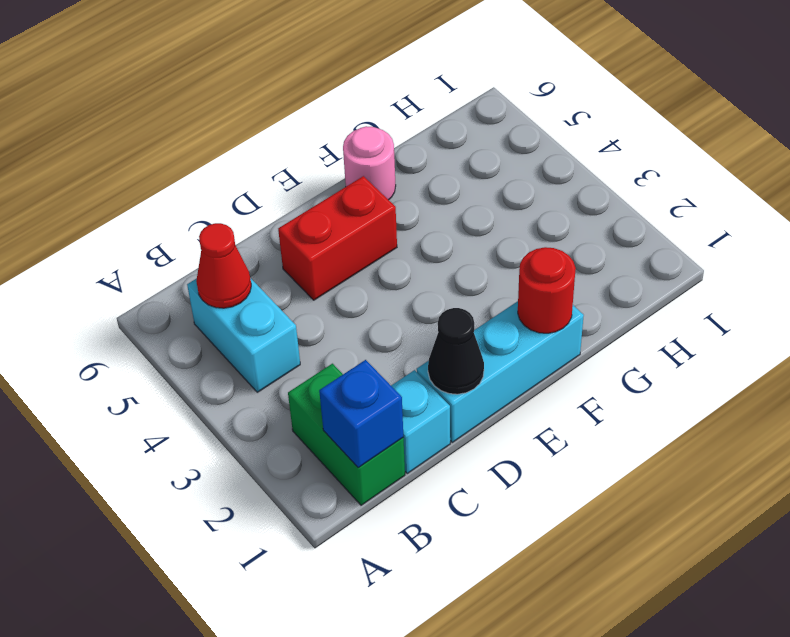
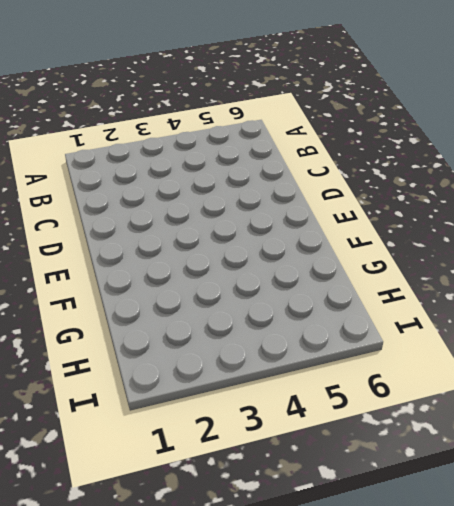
none -> green 1x2 brick [288,364,405,505]
none -> cyan 1x2 brick [187,278,300,392]

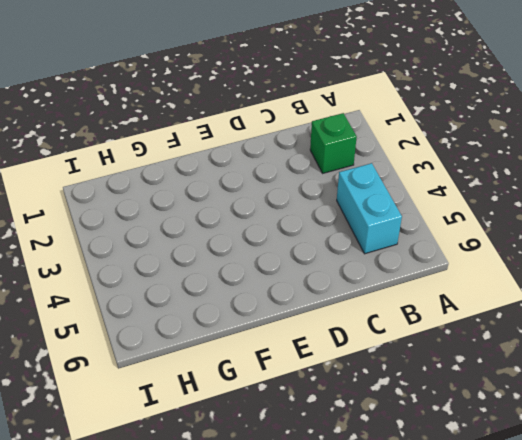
green 1x1 brick [310,113,357,173] -> green 1x2 brick [288,364,405,505]
none -> cyan 1x1 brick [391,370,450,473]
none -> cyan 1x3 brick [417,301,584,442]

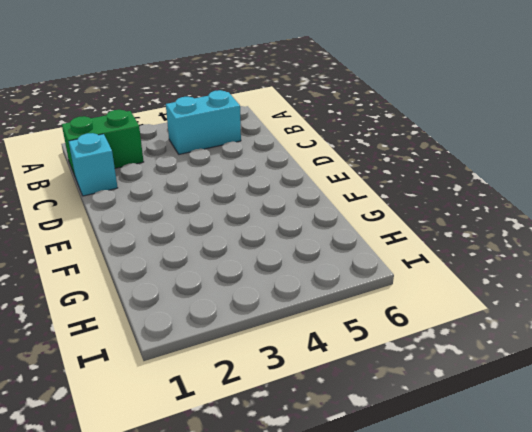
none -> cyan 1x3 brick [417,301,584,442]
none -> red 1x2 brick [278,176,397,300]

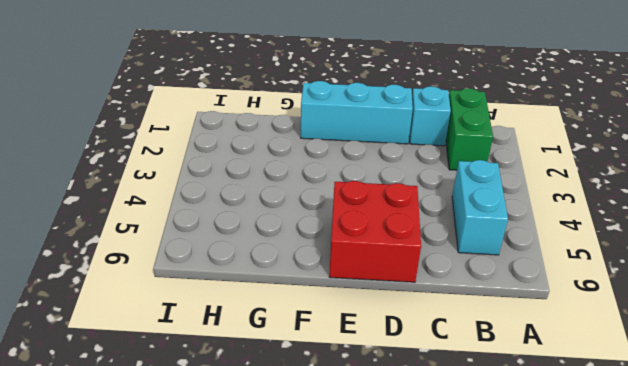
red 2x2 brick [329,181,421,282] -> red 1x2 brick [278,176,397,300]
none -> pink 1x1 round brick [343,126,396,200]
none -> blue 1x1 brick [319,360,403,468]

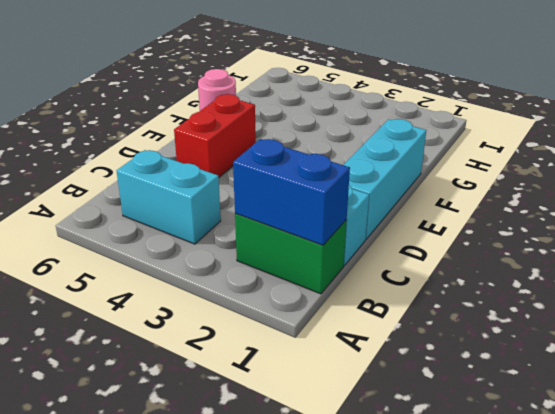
blue 1x2 brick [233,139,350,245] -> blue 1x1 brick [319,360,403,468]
none -> red 1x1 cone [196,223,251,308]
none -> black 1x1 cone [428,308,484,394]

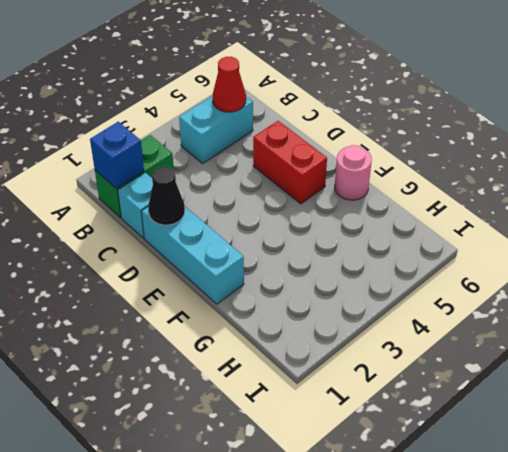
none -> red 1x1 round brick [518,247,576,333]

